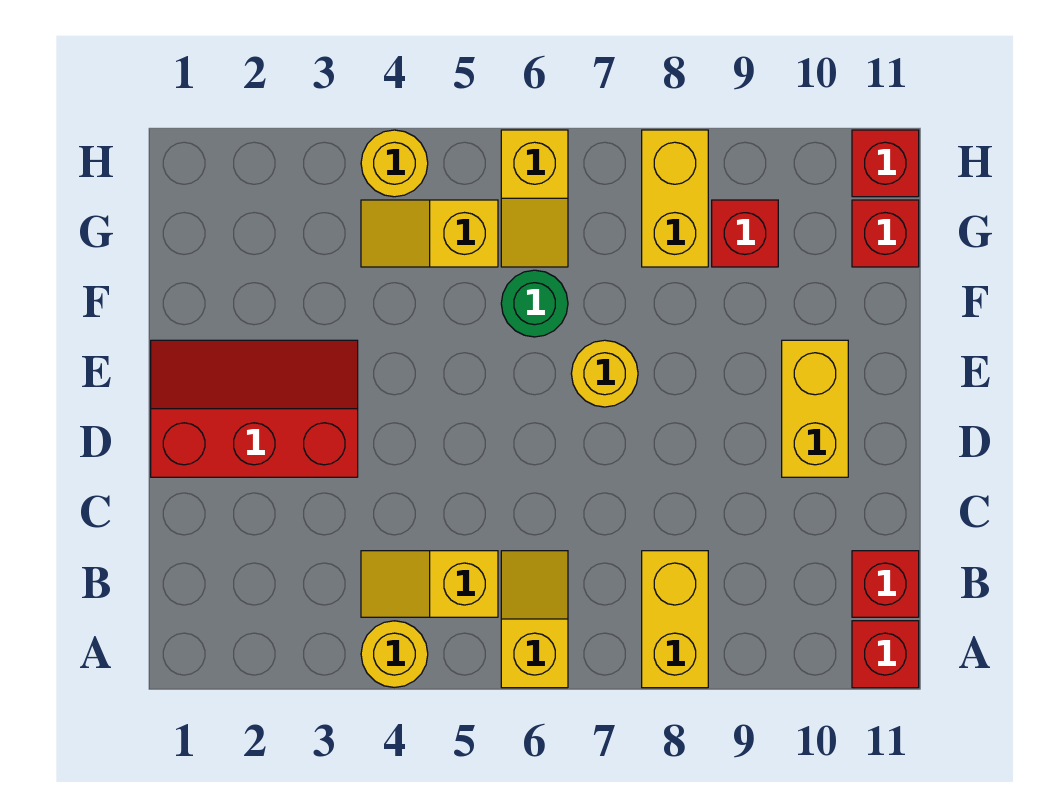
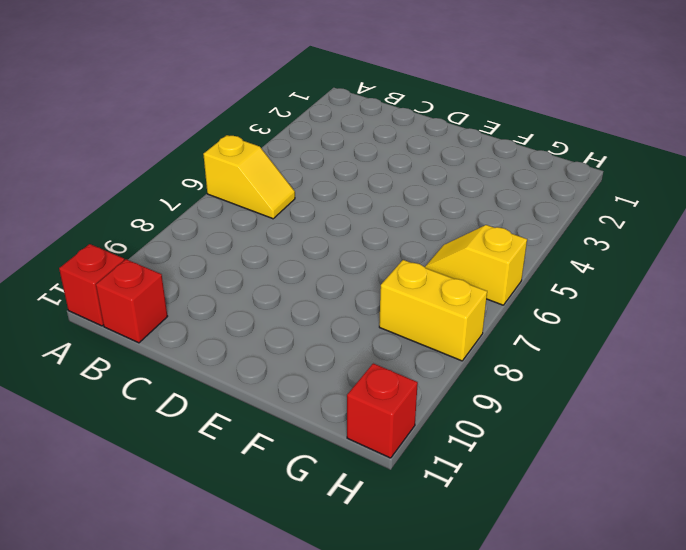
none -> yellow 1x1 round brick [361,621,428,687]
none -> yellow 1x2 brick [642,551,708,688]
none -> yellow 1x2 slope [361,551,498,617]

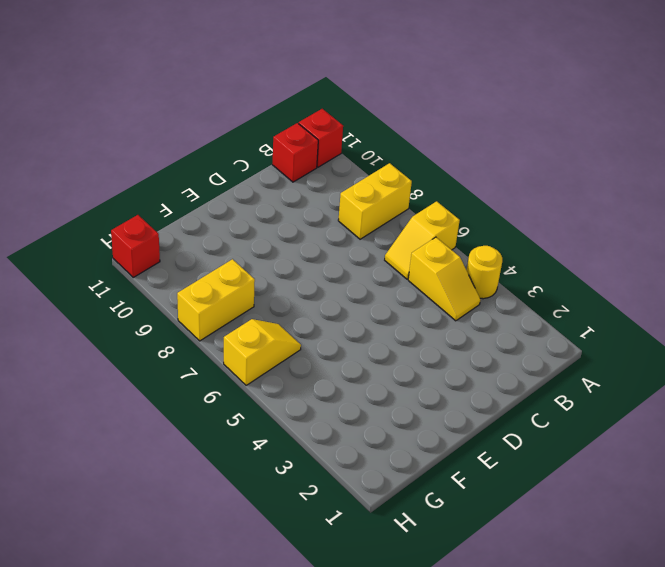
none -> red 2x3 slope [151,340,358,477]
none -> yellow 1x2 brick [782,340,848,477]
none -> yellow 1x1 round brick [571,340,638,407]

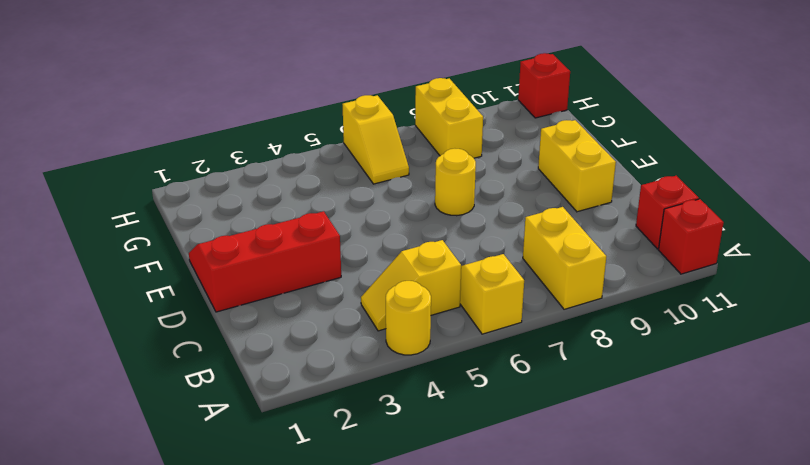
none -> green 1x1 round brick [501,270,568,337]
none -> yellow 1x2 slope [361,200,498,267]
none -> red 1x1 brick [712,200,778,267]

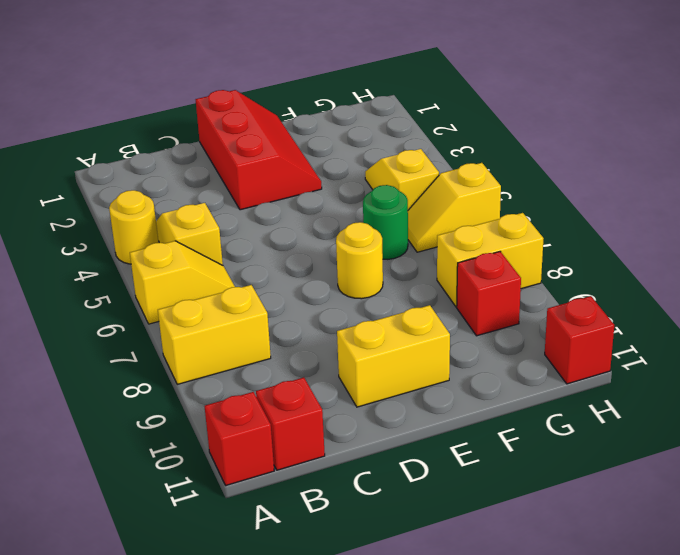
none -> red 1x1 brick [852,200,919,267]
none -> yellow 1x1 round brick [361,130,428,197]

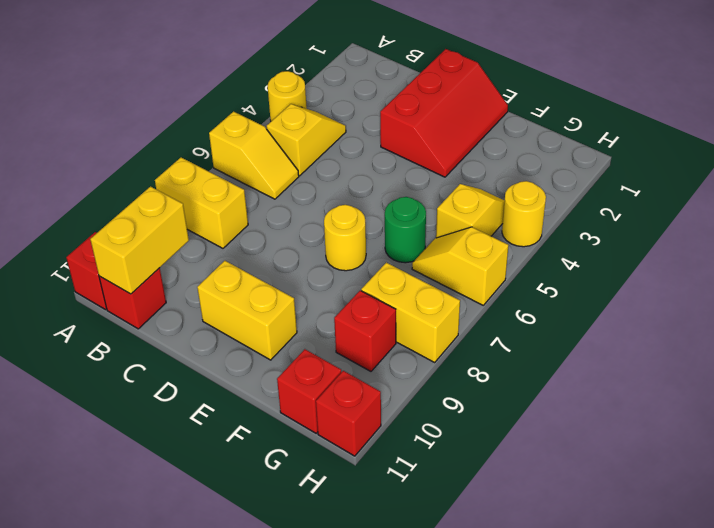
yellow 1x2 brick [90,187,189,294] -> none

